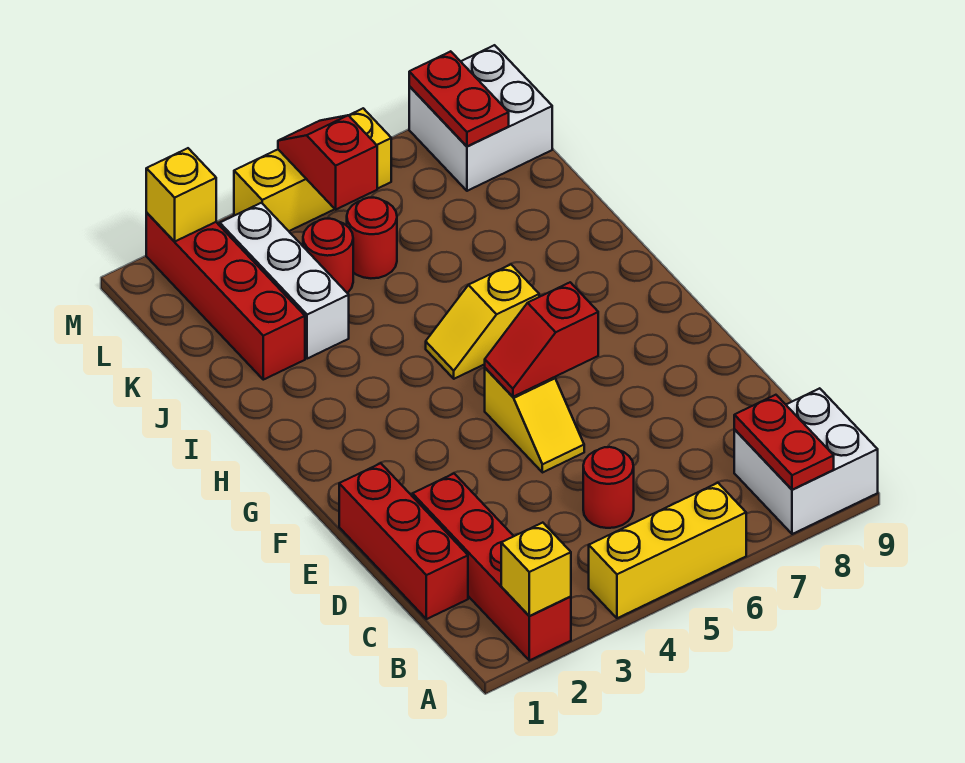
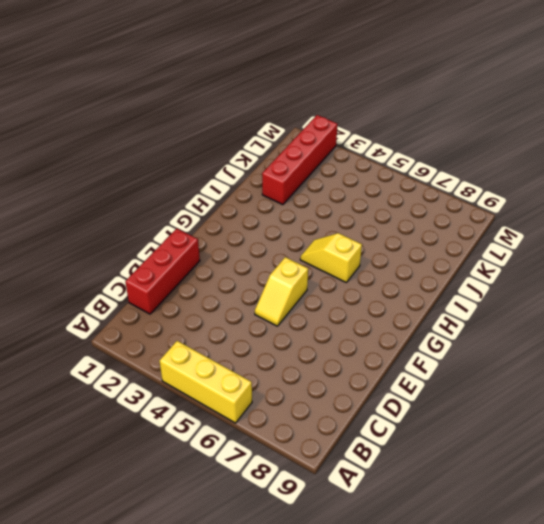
none -> red 1x4 brick [413,474,571,660]
none -> white 2x2 brick [734,388,878,534]
none -> red 1x1 round brick [583,447,634,528]

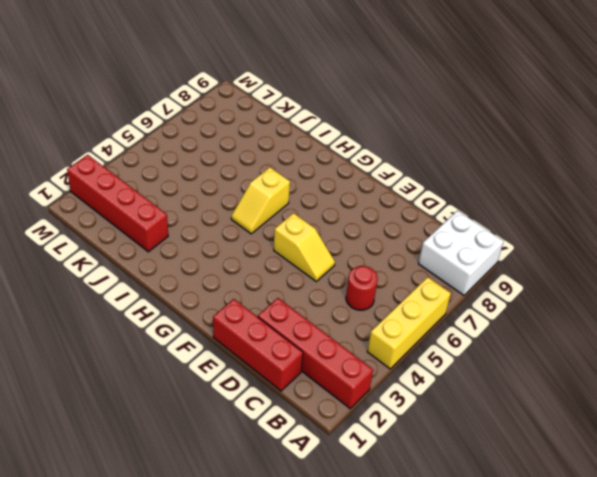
none -> white 1x3 brick [220,203,349,359]
none -> red 1x1 round brick [303,219,353,293]
none -> red 1x1 round brick [347,198,397,278]

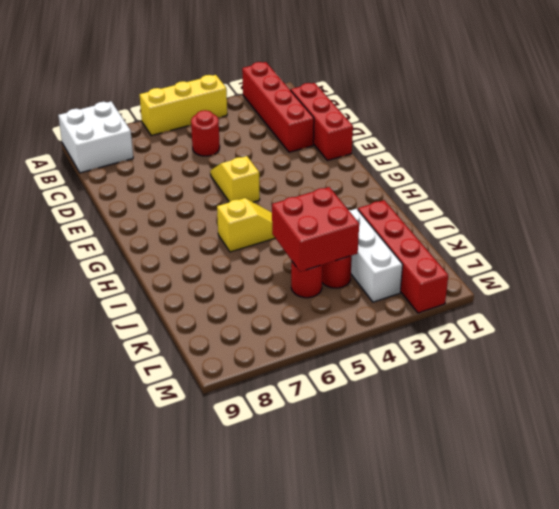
red 2x2 brick [272,187,359,272] -> none
none -> white 2x2 brick [409,45,552,191]
none -> yellow 1x3 brick [234,108,391,231]
none -> yellow 1x1 brick [501,523,571,616]

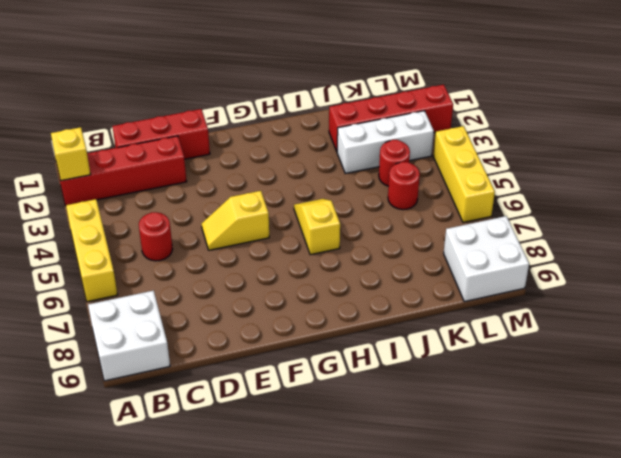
none -> red 1x2 plate [734,395,834,490]
none -> red 1x2 slope [485,282,598,397]
none -> red 1x2 slope [278,115,377,209]

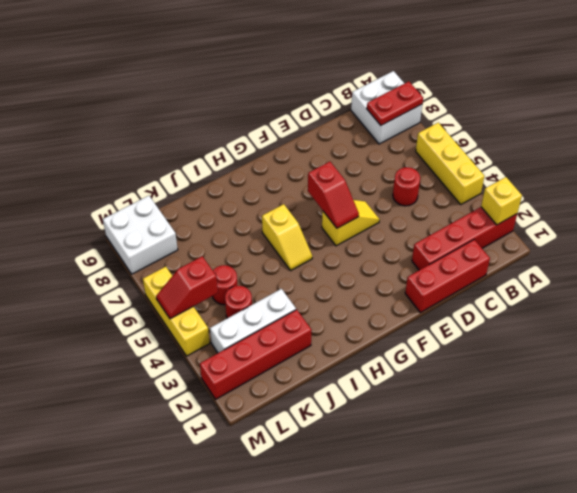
none -> red 1x2 plate [409,51,509,147]
none -> yellow 1x1 brick [146,148,216,242]

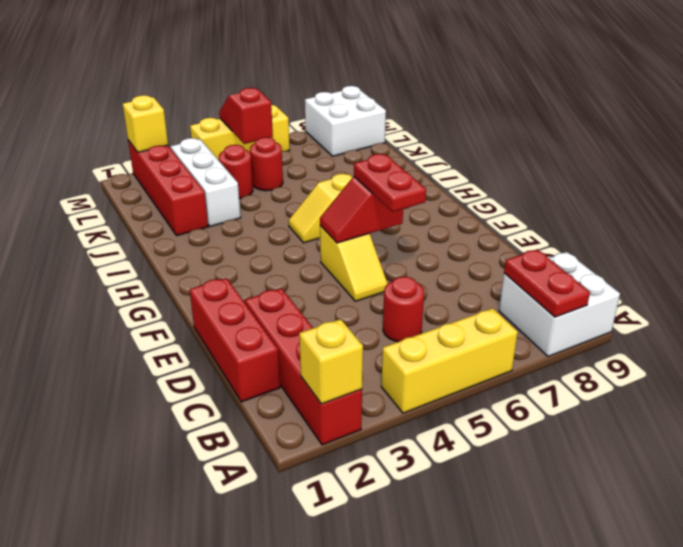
red 1x2 plate [354,154,426,212] -> red 1x2 plate moved to [409,51,509,147]

